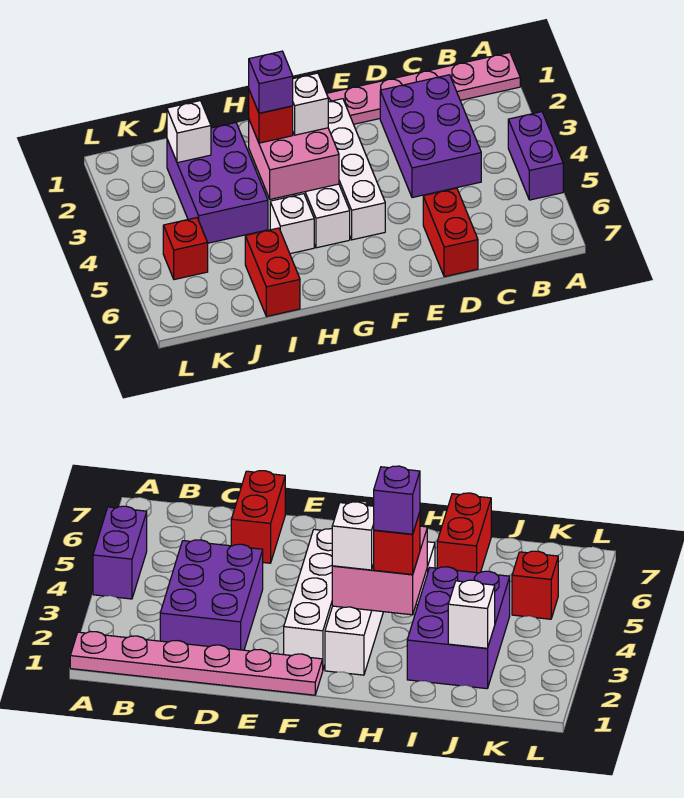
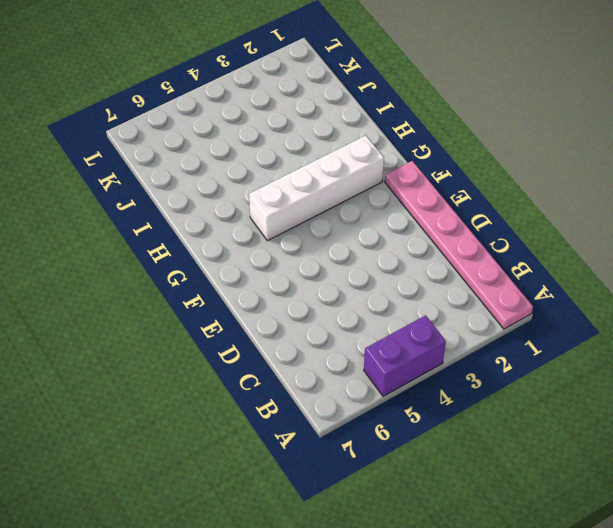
none -> purple 2x3 brick [380,75,481,198]
none -> red 1x2 brick [423,188,478,277]
none -> white 1x4 brick [328,99,385,240]

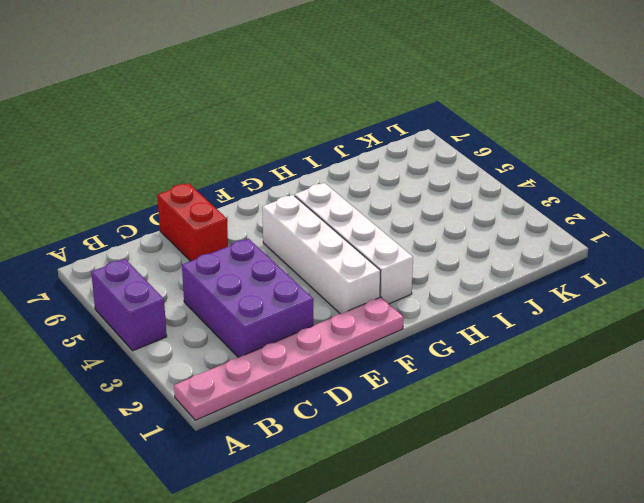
none -> white 1x1 brick [270,194,314,254]
none -> purple 2x3 brick [167,123,268,243]
none -> red 1x2 brick [245,228,300,316]

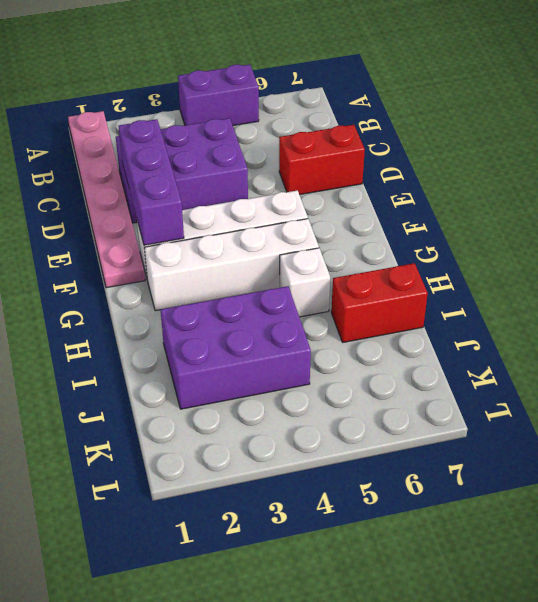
purple 1x3 brick [119,119,184,245] -> none
none -> red 1x1 brick [163,218,208,280]
none -> pink 2x2 brick [249,120,339,199]
none -> white 1x1 brick [167,101,211,163]

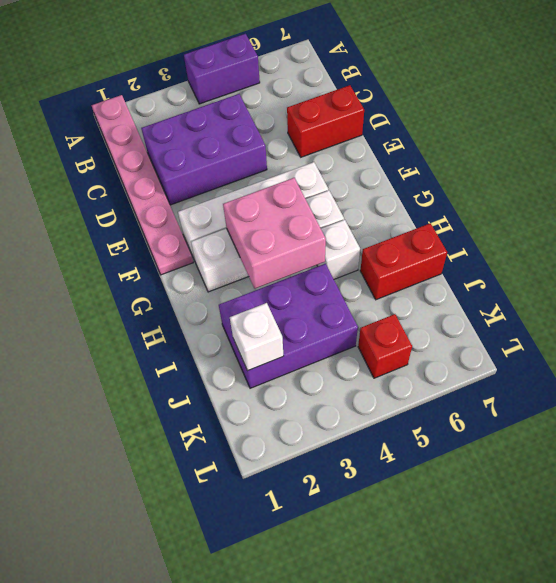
none -> white 1x1 brick [293,73,328,135]
none -> red 1x1 brick [249,90,293,143]
none -> purple 1x1 brick [249,51,293,113]

